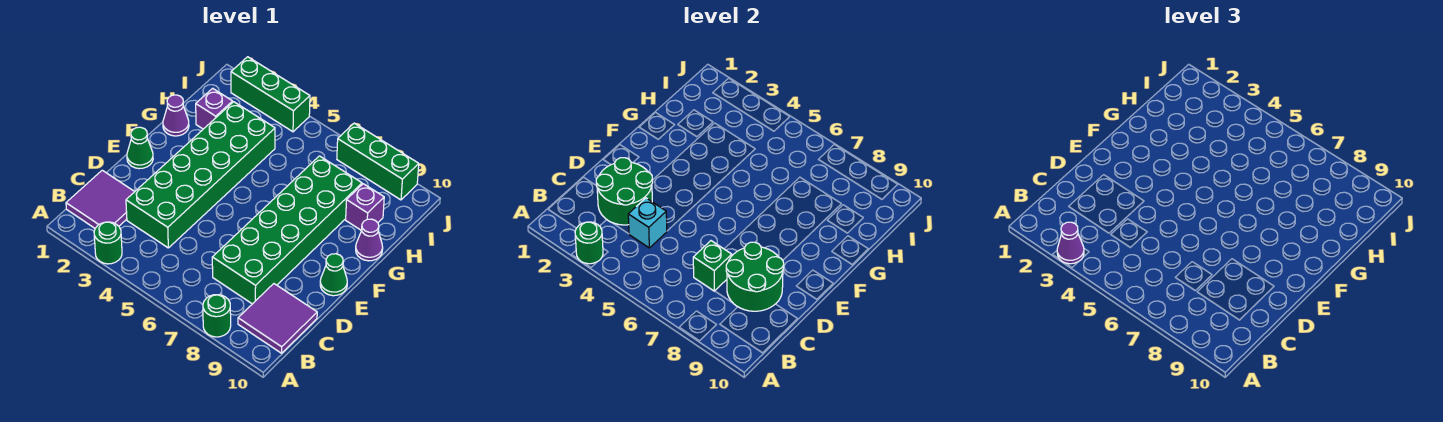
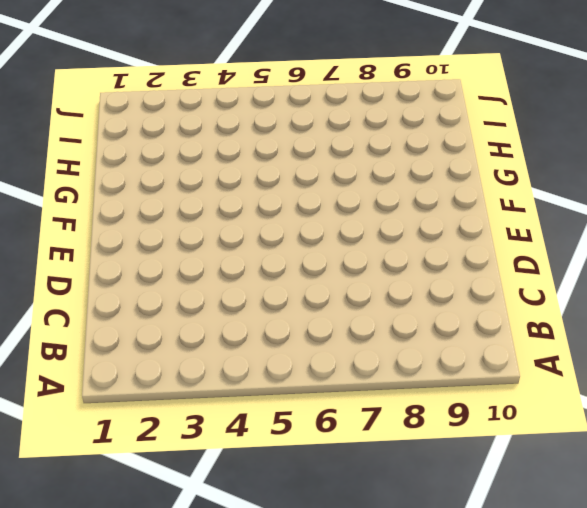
none -> green 1x1 round brick [94,222,122,264]
none -> green 1x1 round brick [203,295,231,337]
none -> purple 2x2 tile [66,170,135,228]

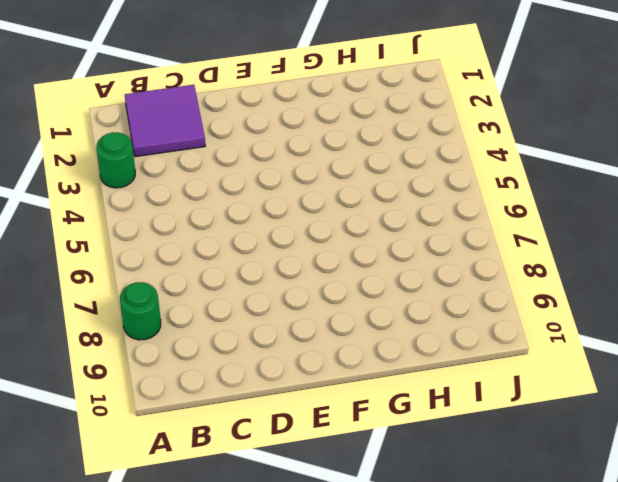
none -> purple 2x2 tile [238,284,317,353]
none -> green 2x6 brick [126,102,275,248]
none -> green 2x6 brick [212,156,362,304]

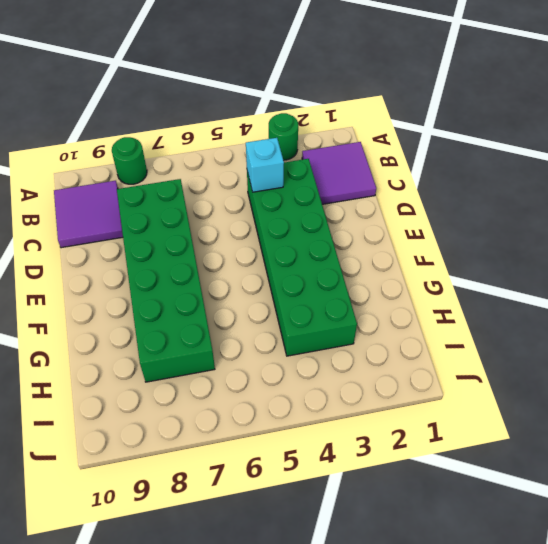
none -> green 1x1 cone [127,127,153,169]
none -> green 1x1 cone [320,254,347,296]
none -> purple 1x1 cone [163,95,189,136]

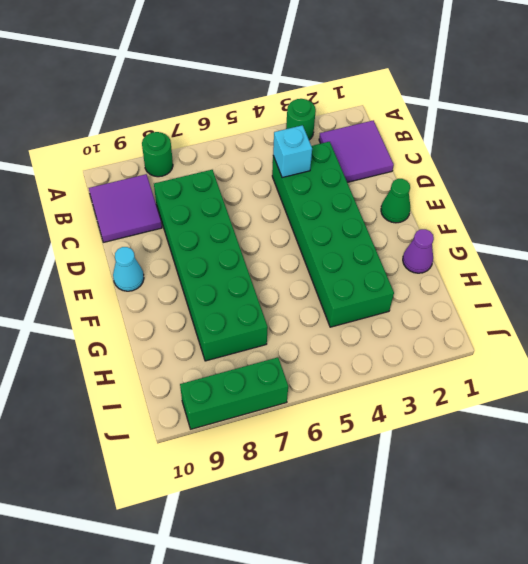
cyan 1x1 cone [113,247,144,291] -> green 1x1 cone [320,254,347,296]
none -> purple 1x1 cone [356,219,383,261]
none -> purple 1x1 brick [196,88,233,129]
none -> purple 1x1 brick [346,184,384,230]

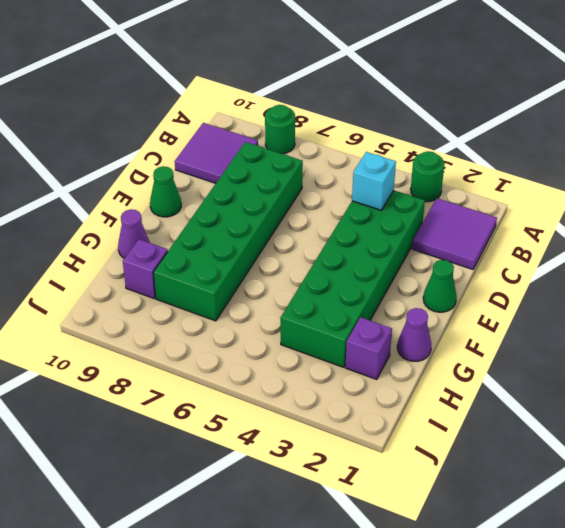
none -> green 1x3 brick [231,57,310,132]
none -> green 1x3 brick [337,123,419,200]
none -> green 1x1 round brick [575,222,603,264]

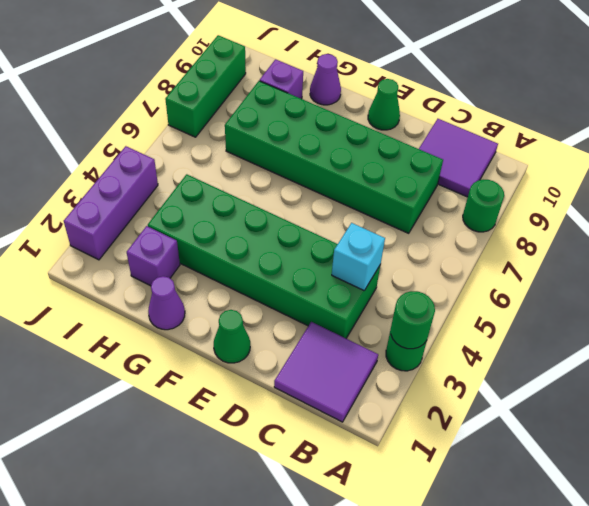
purple 1x3 brick [64,146,158,260] -> green 1x3 brick [231,57,310,132]
none -> green 2x2 round brick [596,158,653,225]
none -> green 1x1 brick [693,241,732,291]
none -> green 2x2 round brick [726,242,784,311]

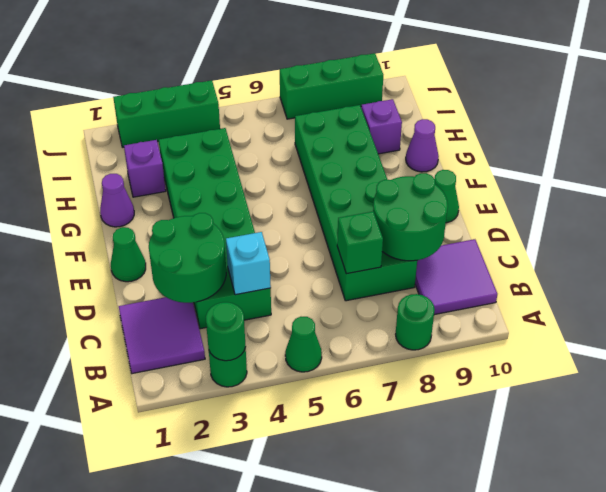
green 1x1 cone [285,317,322,372] -> none
none -> purple 1x1 cone [1057,222,1084,264]

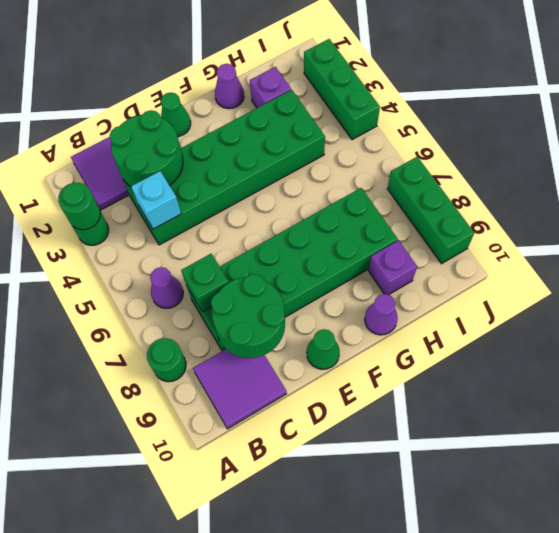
purple 1x1 cone [150,267,183,308] -> purple 1x1 cone moved to [1057,222,1084,264]

